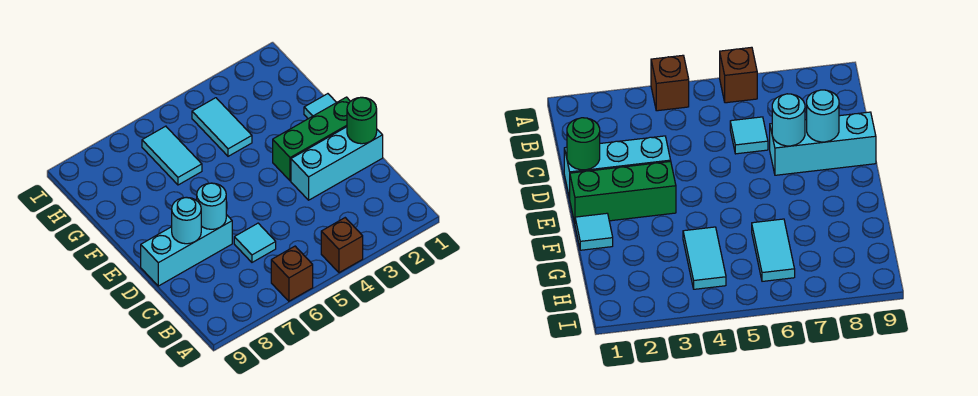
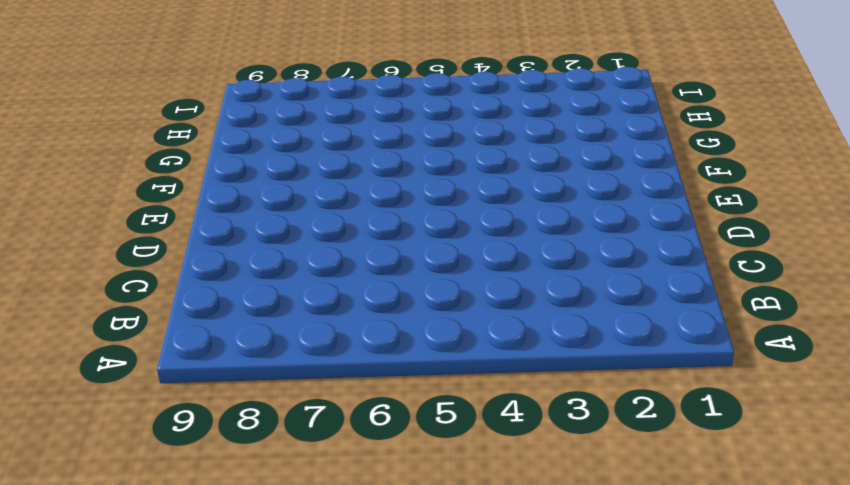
none -> brown 1x1 brick [321,218,363,273]
none -> brown 1x1 brick [271,246,313,301]
none -> cyan 1x1 tile [234,223,276,262]

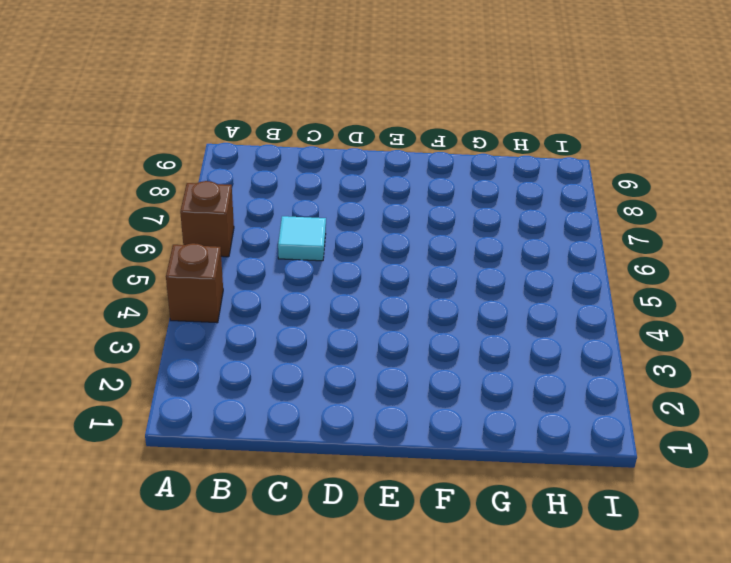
none -> cyan 1x3 brick [291,127,383,200]
none -> cyan 1x3 brick [141,215,232,286]
none -> green 1x3 brick [273,97,350,181]

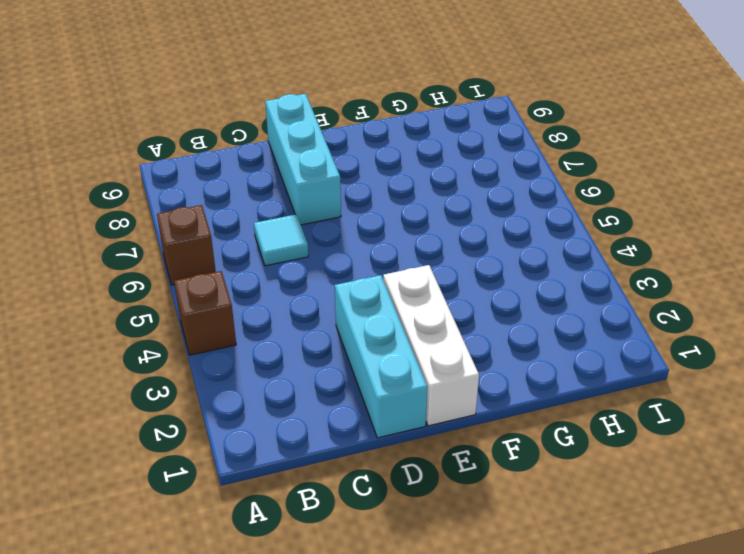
white 1x3 brick [383,265,479,426] -> green 1x3 brick [273,97,350,181]
none -> cyan 1x1 tile [304,94,337,119]
none -> cyan 1x2 tile [192,98,252,156]
none -> cyan 1x2 tile [142,126,202,185]

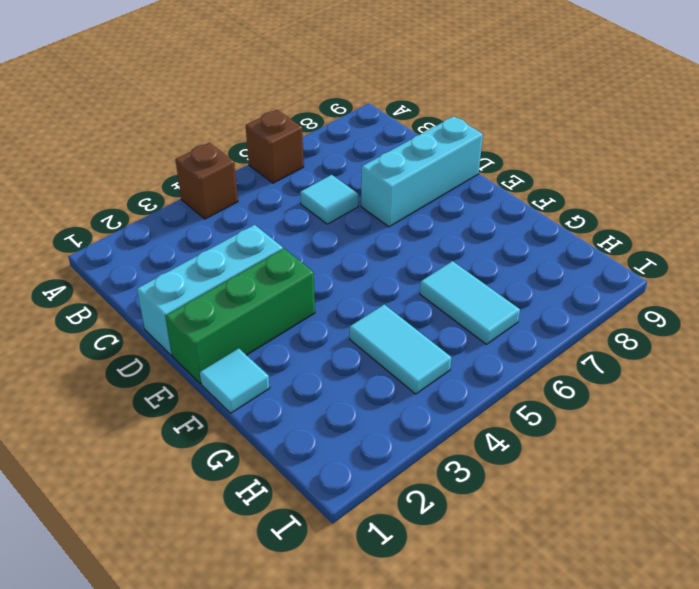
none -> green 1x1 round brick [347,97,377,144]
none -> cyan 1x1 round brick [197,183,226,229]
none -> cyan 1x1 round brick [172,197,201,244]

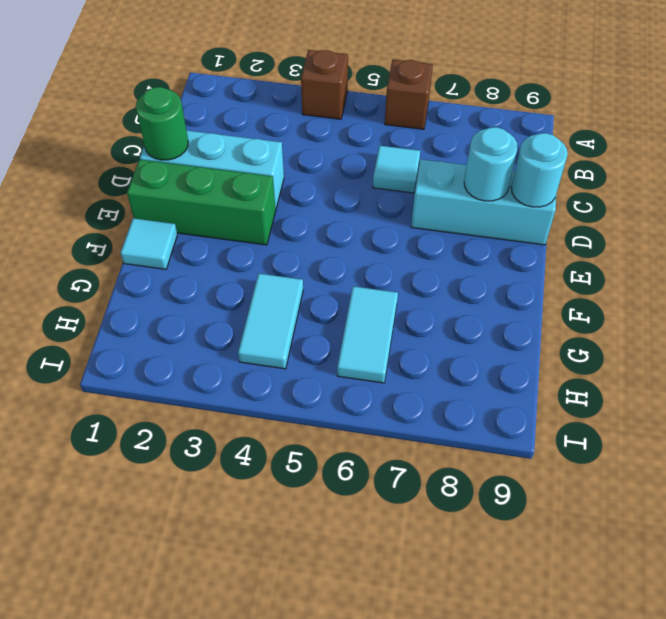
cyan 1x1 round brick [511,133,568,207] -> cyan 1x1 round brick moved to [197,183,226,229]

